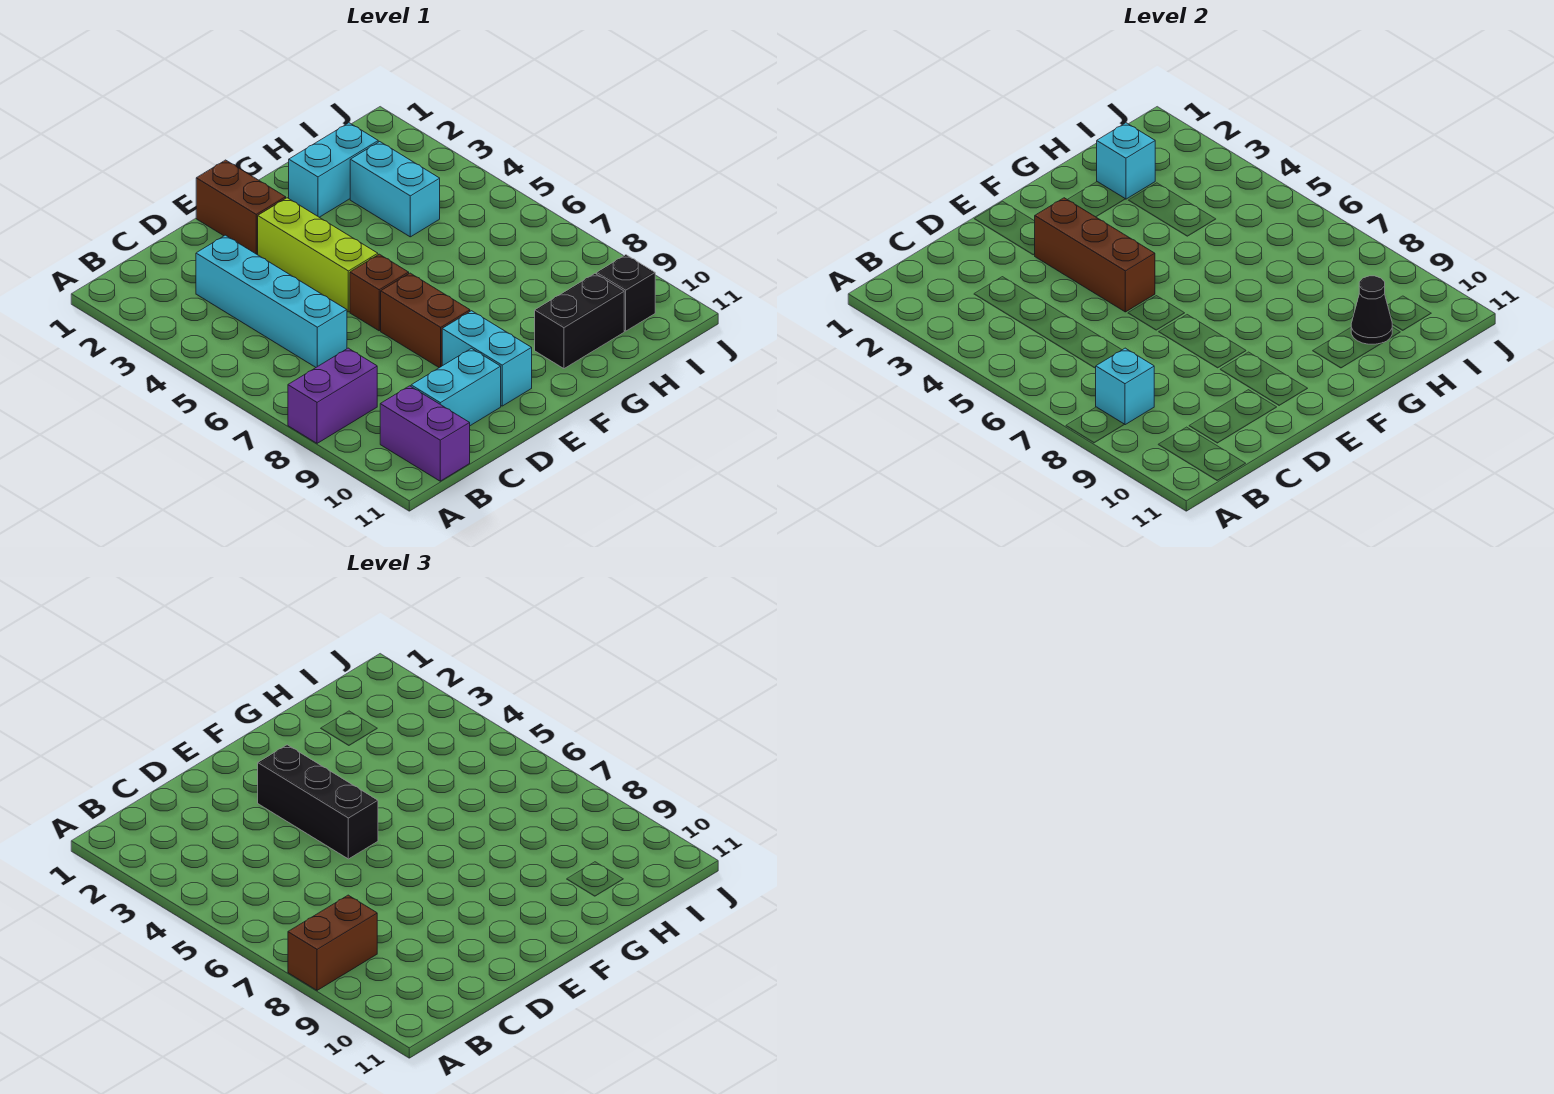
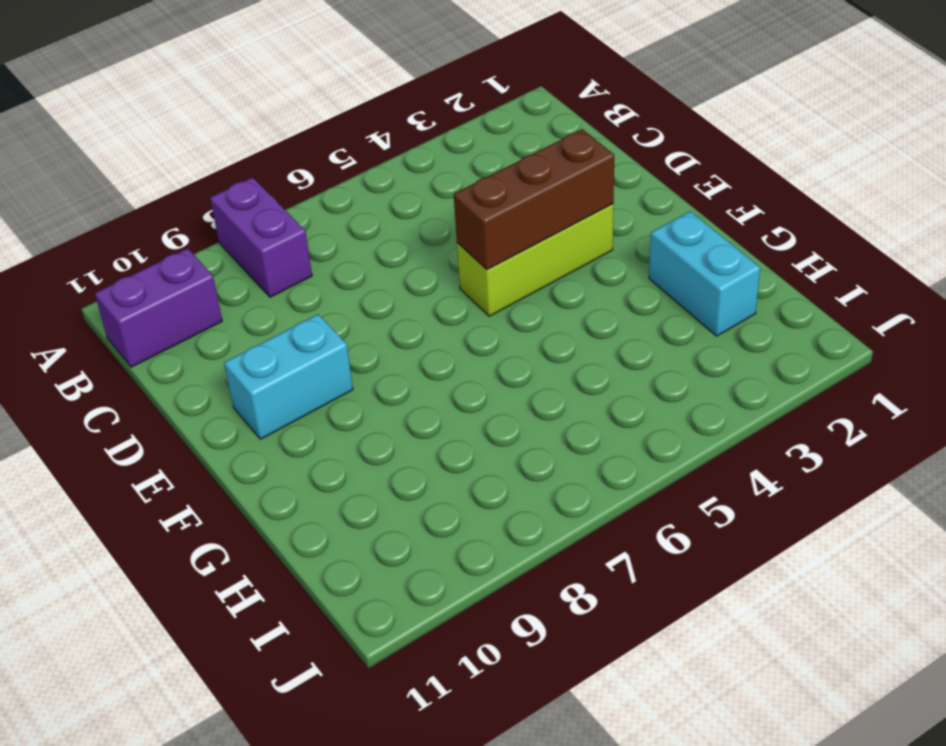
none -> cyan 1x4 brick [196,235,347,367]
none -> cyan 1x2 brick [411,348,501,426]
none -> brown 1x2 brick [196,160,286,255]

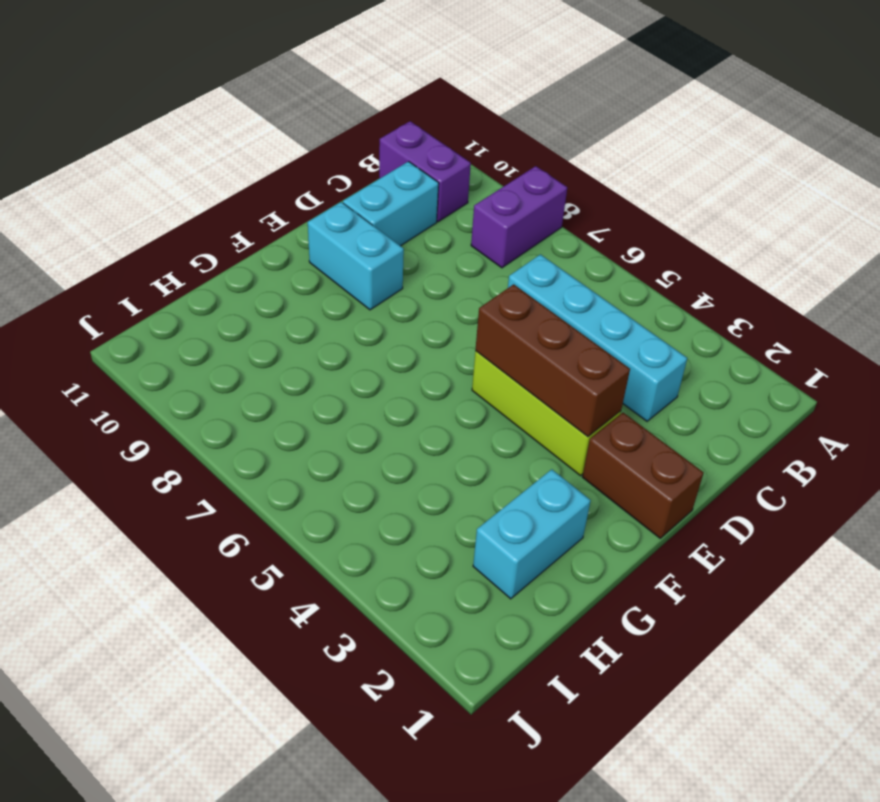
none -> brown 1x1 brick [350,254,409,331]
none -> brown 1x2 brick [381,273,470,368]
none -> black 1x2 brick [535,274,624,369]

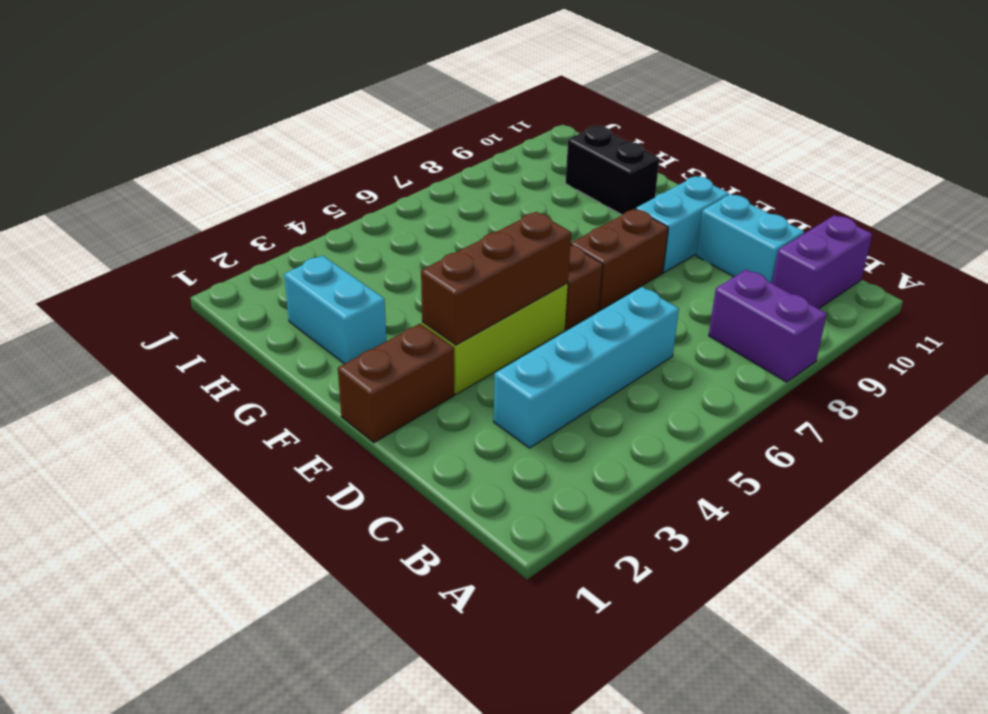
none -> cyan 1x2 brick [350,142,440,237]
none -> black 1x1 brick [597,255,655,331]
none -> cyan 1x1 brick [1096,348,1154,425]

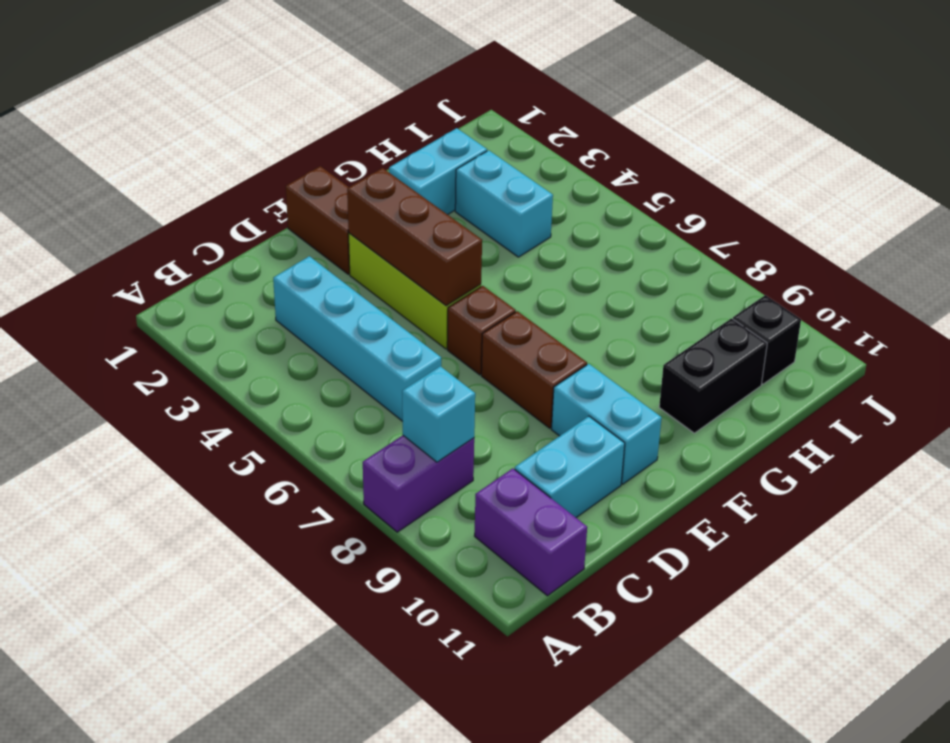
none -> cyan 1x1 brick [1097,123,1155,199]
none -> black 1x1 cone [1351,276,1392,344]
none -> brown 1x2 brick [288,895,377,990]

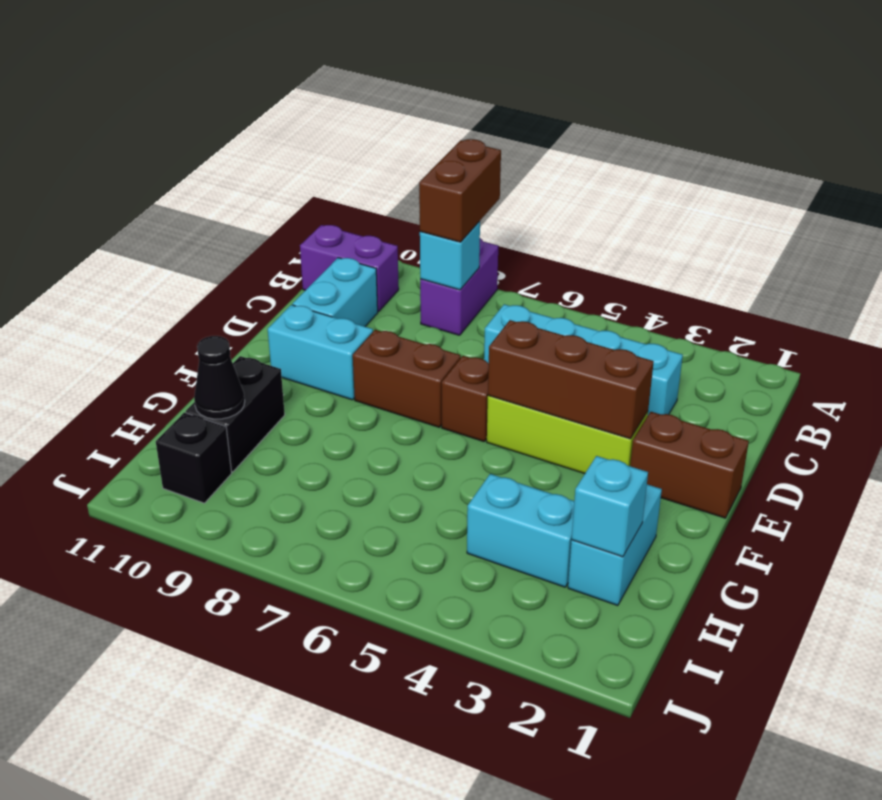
none -> black 1x3 brick [258,745,378,859]

